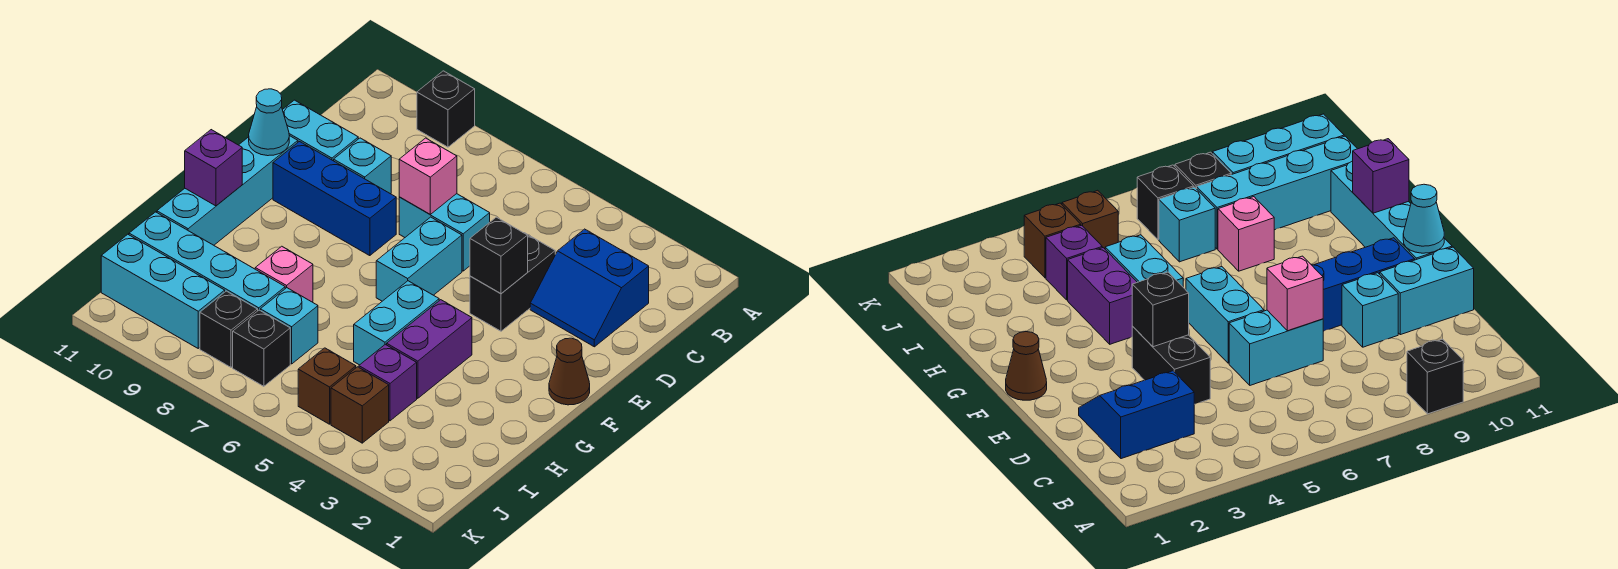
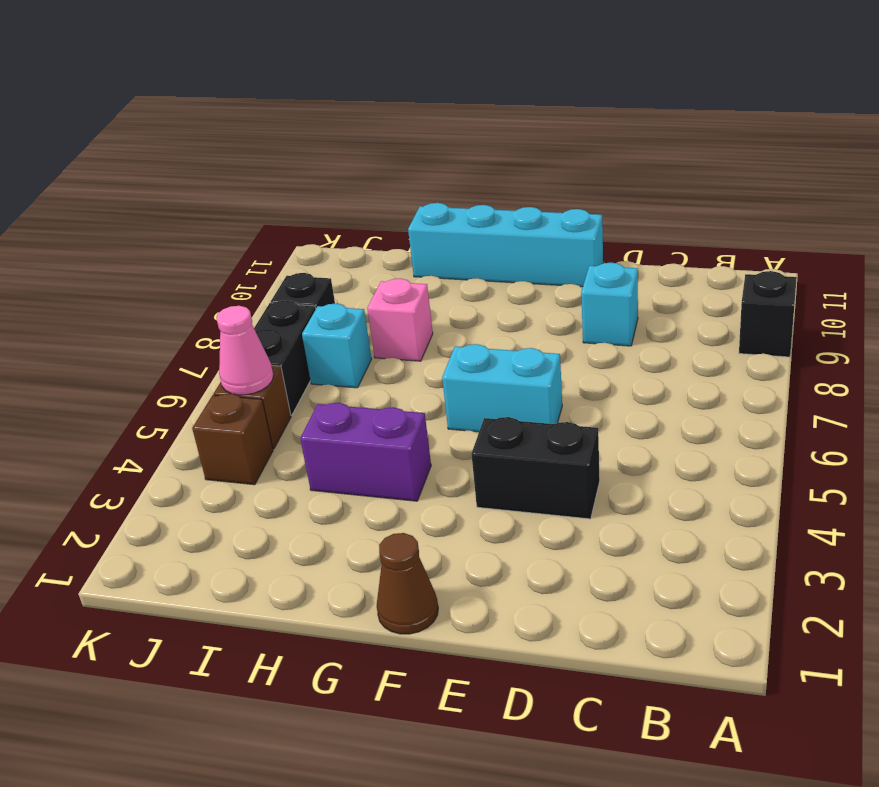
pink 1x1 cone [217,306,273,395] -> none
black 1x2 brick [254,300,316,415] -> black 1x1 brick [233,310,290,386]
none -> blue 2x2 slope [530,229,649,347]
none -> cyan 1x2 brick [399,194,490,271]
none -> cyan 1x2 brick [283,100,358,161]

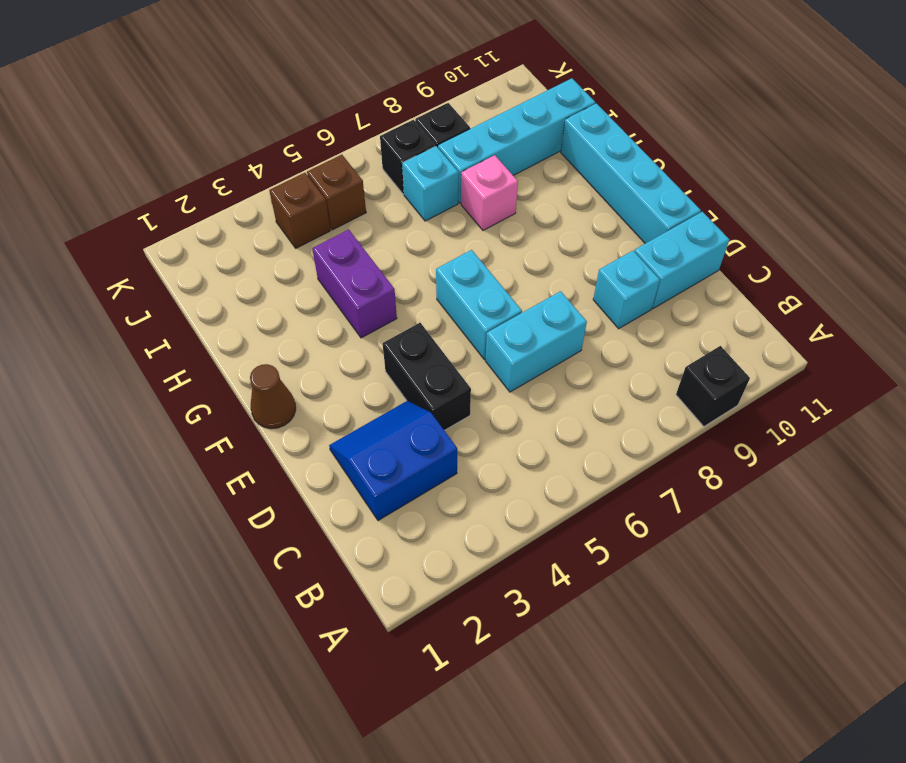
none -> blue 1x3 brick [273,142,396,256]
none -> cyan 1x2 brick [354,281,439,365]
none -> purple 1x1 brick [359,344,417,421]

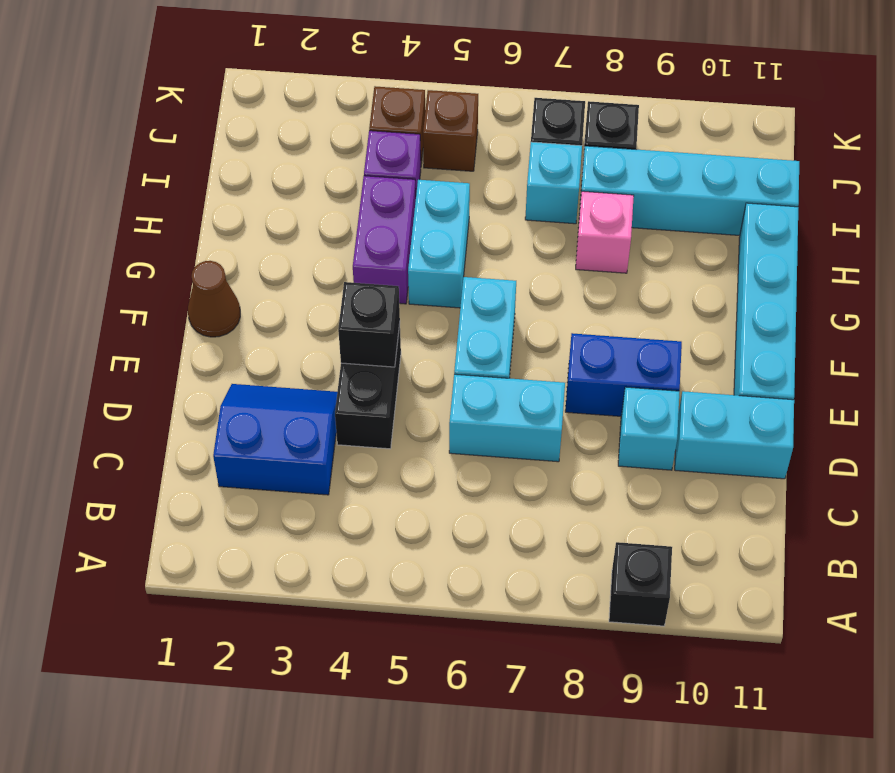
blue 1x2 brick [565,333,682,416] -> blue 1x3 brick [273,142,396,256]
none -> cyan 1x3 brick [101,234,225,348]
none -> pink 1x1 brick [399,138,457,214]
none -> cyan 1x1 cone [249,89,289,156]

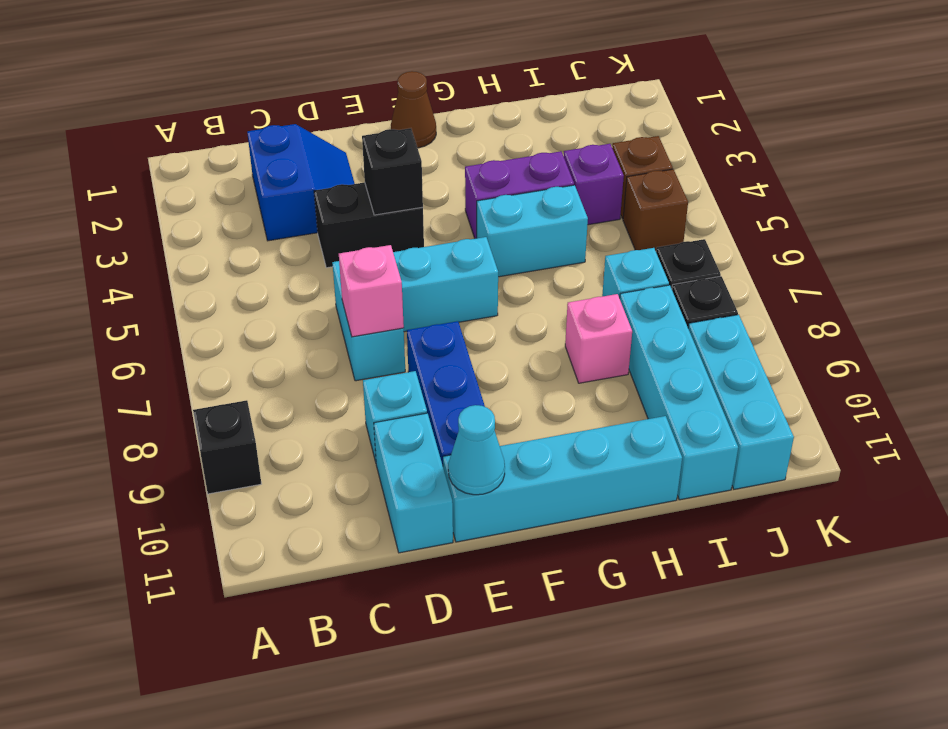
none -> purple 1x1 brick [185,130,242,206]

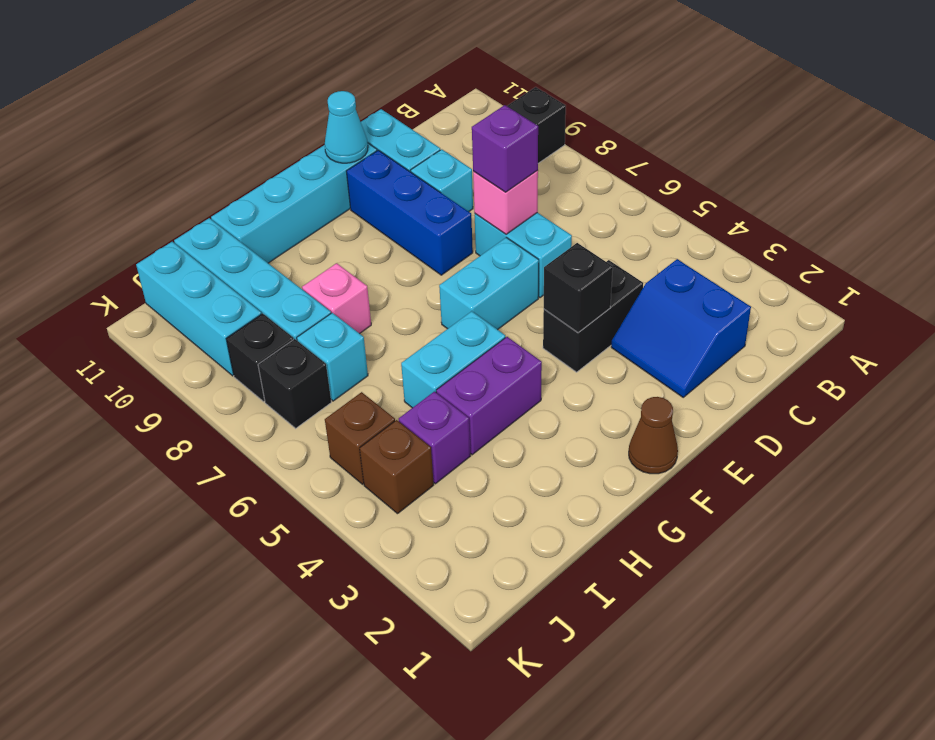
purple 1x1 brick [472,105,538,192] -> purple 1x1 brick moved to [185,130,242,206]

